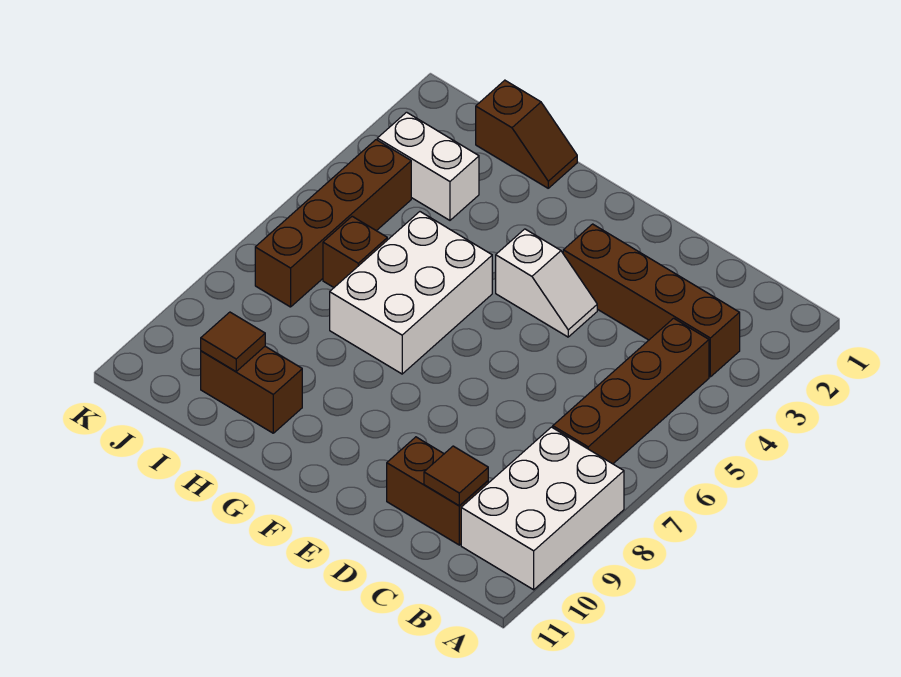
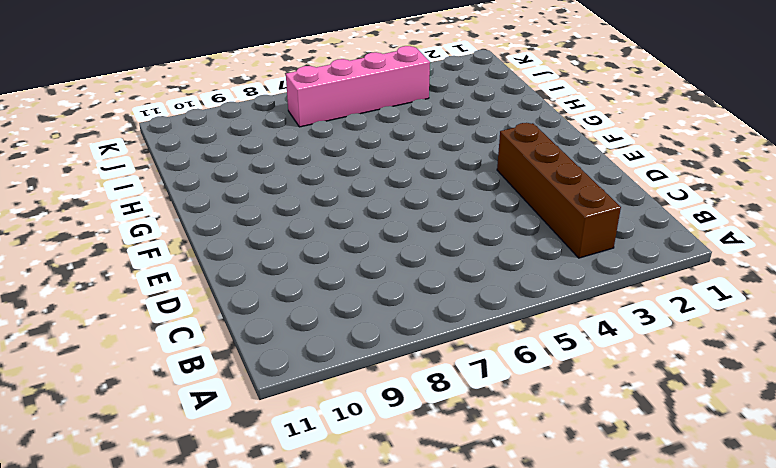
pink 1x4 brick [286,46,430,127] -> brown 1x4 brick [255,140,411,307]
none -> white 2x3 brick [461,427,624,590]
none -> brown 1x4 brick [553,318,709,464]
none -> brown 1x2 brick [387,437,488,545]

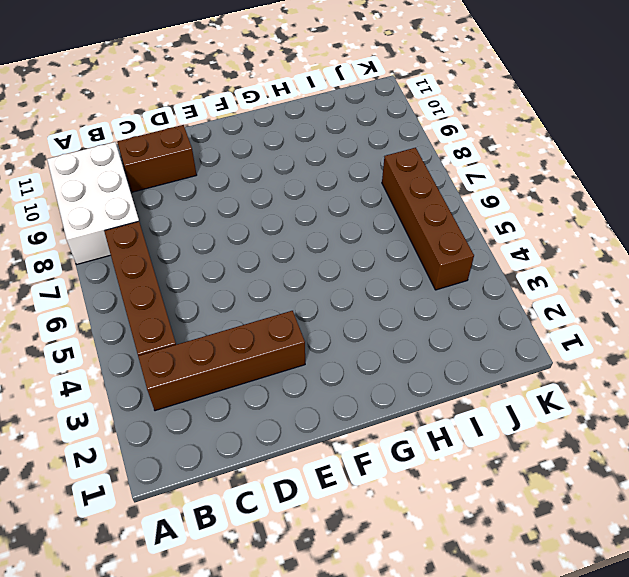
none -> white 1x2 slope [496,229,597,337]
none -> white 2x3 brick [330,212,492,374]
none -> brown 1x2 slope [476,80,577,188]

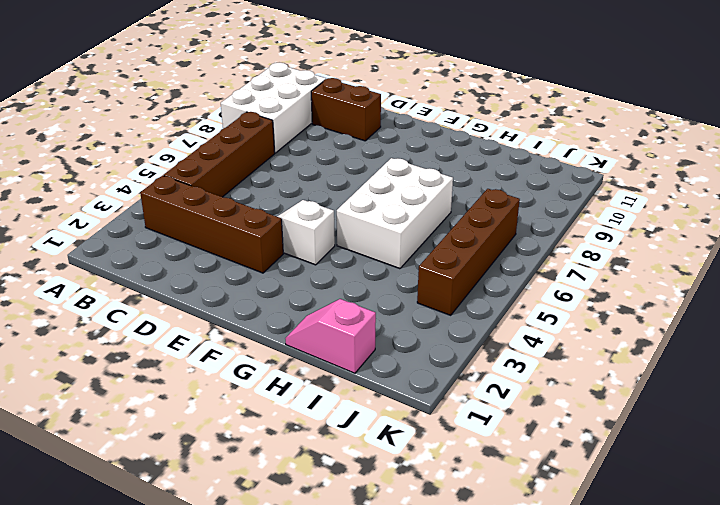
pink 1x2 slope [285,299,376,373] -> brown 1x2 slope [476,80,577,188]
none -> brown 1x2 brick [201,346,302,433]
none -> white 1x2 brick [377,112,479,220]
none -> brown 1x1 brick [323,216,387,287]

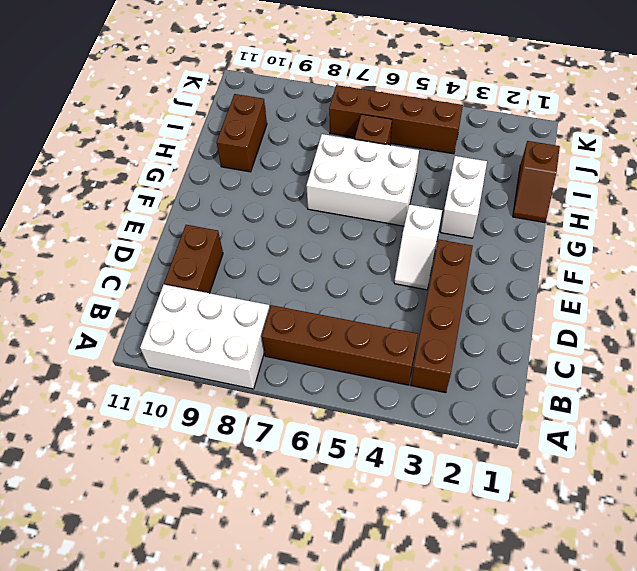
white 1x2 brick [440,156,487,238] -> white 1x2 brick moved to [377,112,479,220]
none -> brown 1x1 tile [424,446,488,506]
none -> brown 1x1 tile [201,312,265,372]

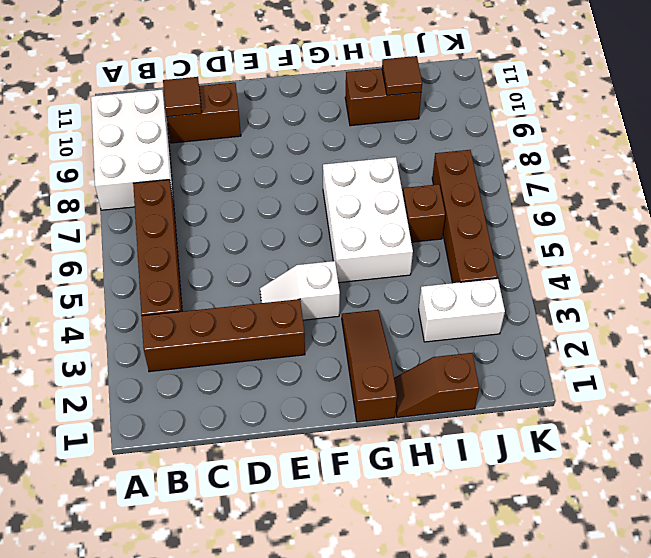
brown 1x3 slope [342,310,397,422] -> none

